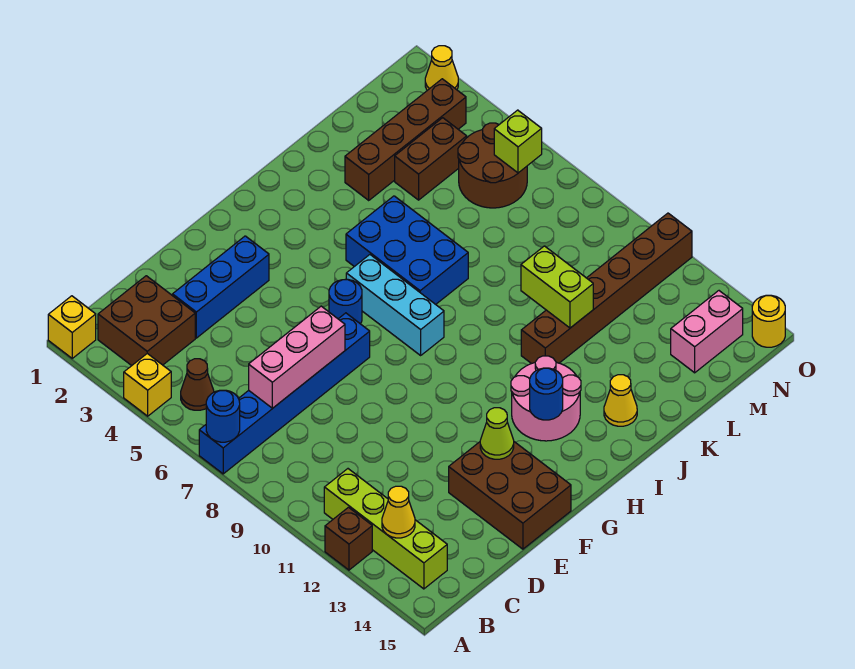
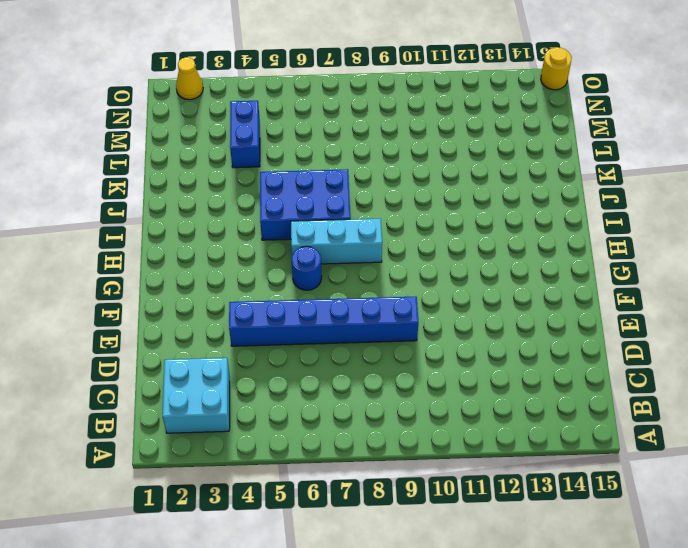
cyan 2x2 brick [163,358,230,433] -> brown 2x2 brick [98,276,195,366]
blue 1x6 brick [229,297,419,346] -> blue 1x6 brick turned to [199,313,370,474]
blue 1x2 brick [230,101,260,168] -> brown 1x2 brick [395,118,467,200]
none -> yellow 1x1 brick [48,296,96,358]
none -> yellow 1x1 brick [124,354,171,416]
none -> brown 1x1 brick [325,507,372,570]

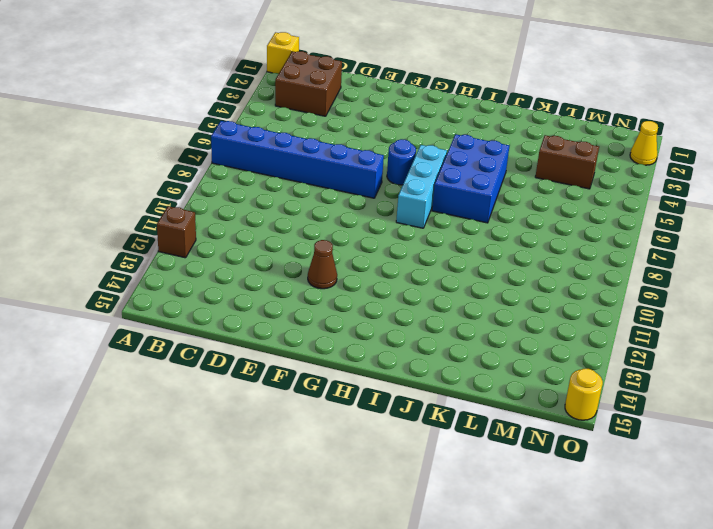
brown 1x1 cone [308,240,337,289] -> brown 1x1 cone moved to [181,359,214,410]
none -> yellow 1x1 brick [124,354,171,416]
none -> lime 1x4 brick [324,469,447,589]
none -> blue 1x3 brick [173,236,269,338]

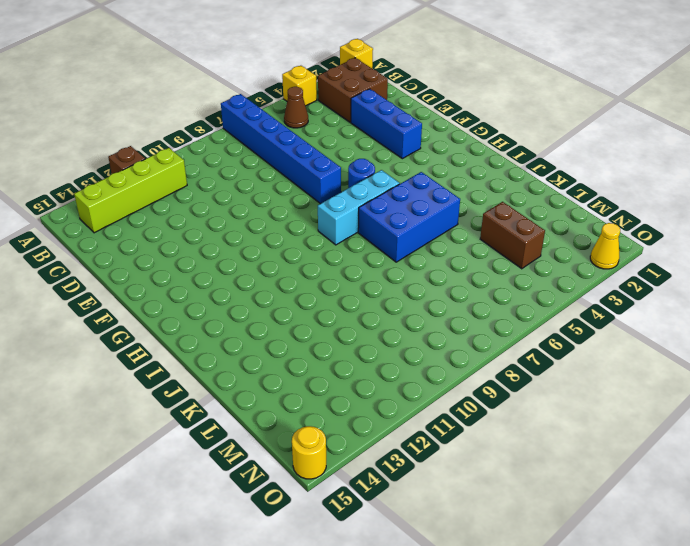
none -> brown 2x3 brick [449,442,571,549]
none -> pink 2x2 round brick [511,356,581,441]
none -> brown 1x6 brick [521,213,692,364]

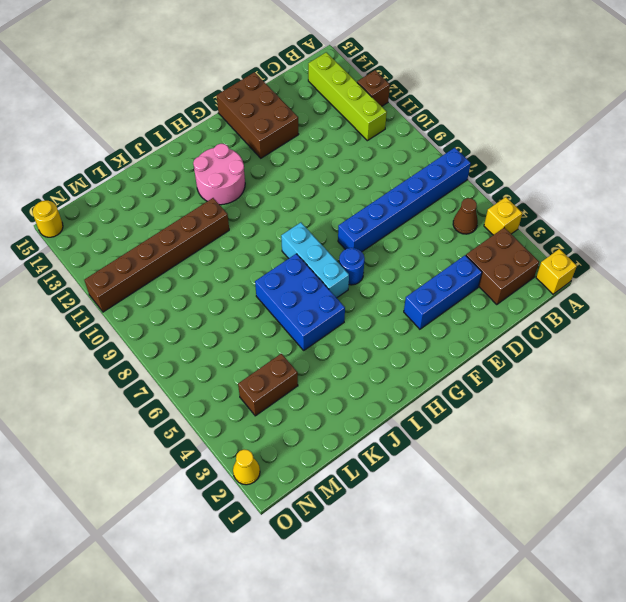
none -> yellow 1x1 cone [604,375,637,426]
none -> brown 1x4 brick [345,79,466,200]
none -> brown 2x2 round brick [458,123,527,208]

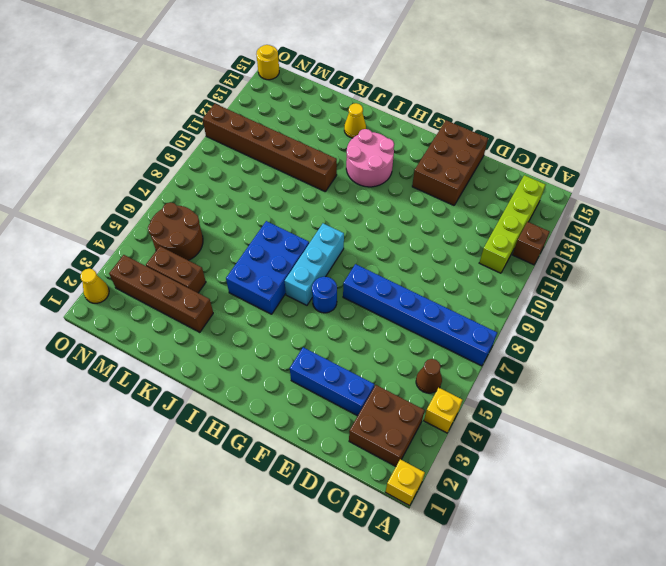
none -> pink 1x2 brick [671,291,743,373]
none -> blue 1x1 round brick [206,390,240,442]
none -> yellow 1x1 cone [382,486,415,538]

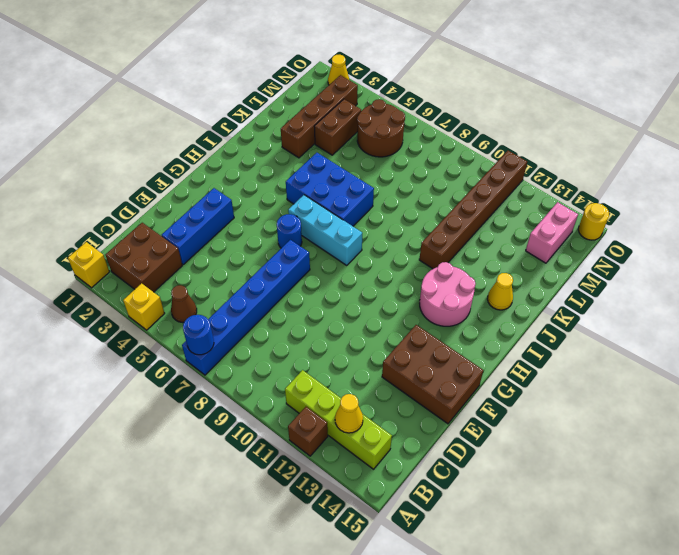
none -> pink 1x3 brick [249,306,345,408]
none -> lime 1x1 cone [480,408,514,459]
none -> blue 1x1 round brick [530,368,563,420]

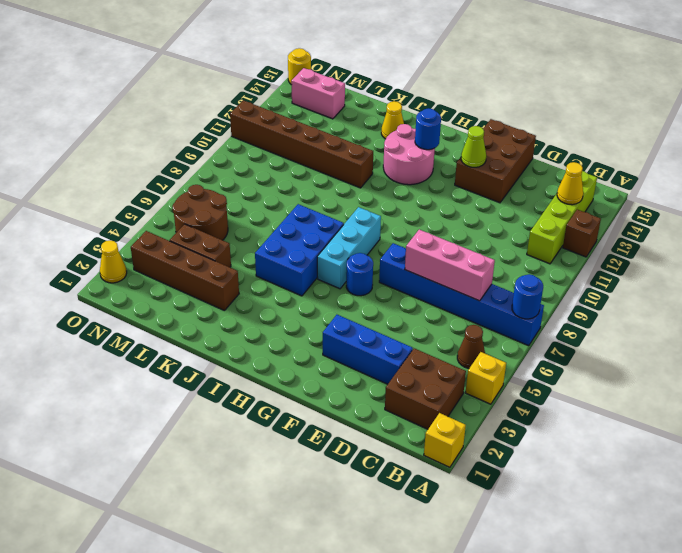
none -> lime 1x2 brick [521,246,593,328]
none -> lime 1x1 brick [494,110,542,173]

